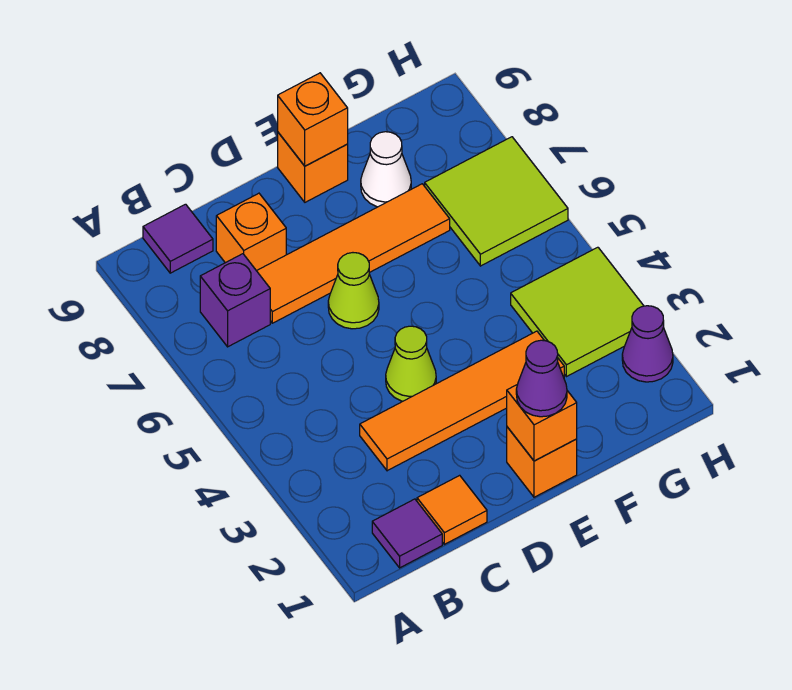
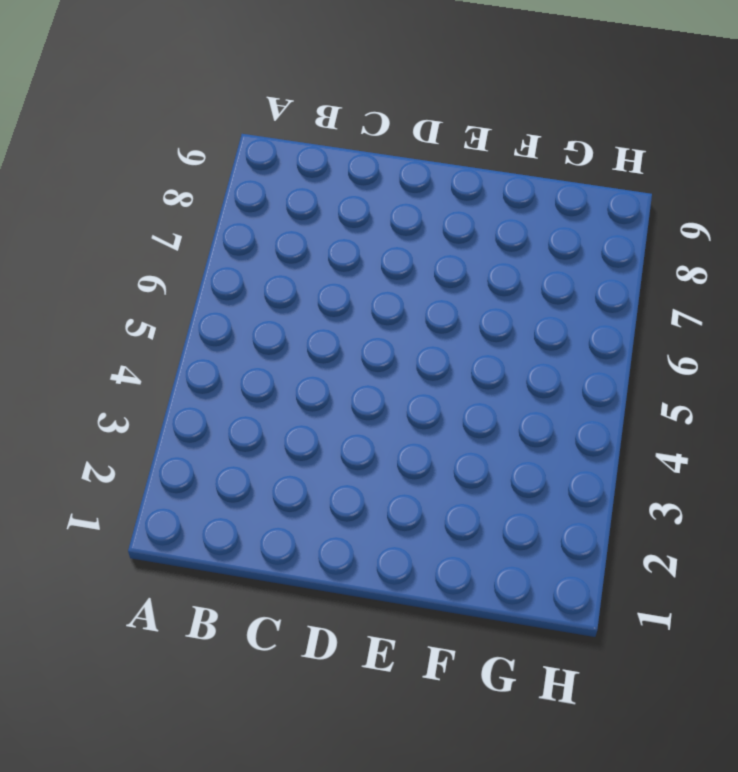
none -> purple 1x1 tile [372,499,442,568]
none -> purple 1x1 brick [200,254,270,347]
none -> purple 1x1 tile [143,204,213,273]

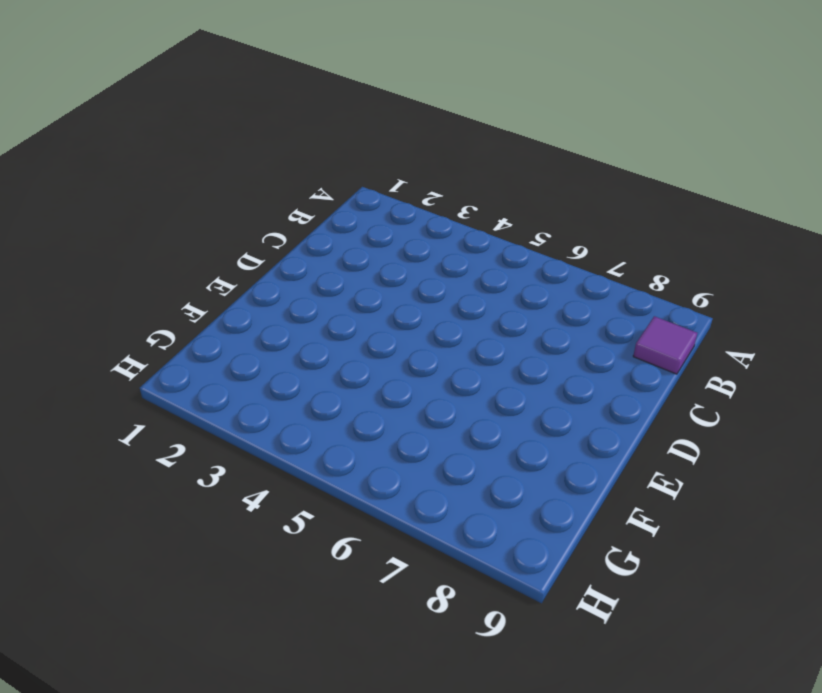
none -> purple 1x1 tile [372,499,442,568]
none -> purple 1x1 brick [200,254,270,347]
none -> orange 1x1 tile [417,475,487,544]

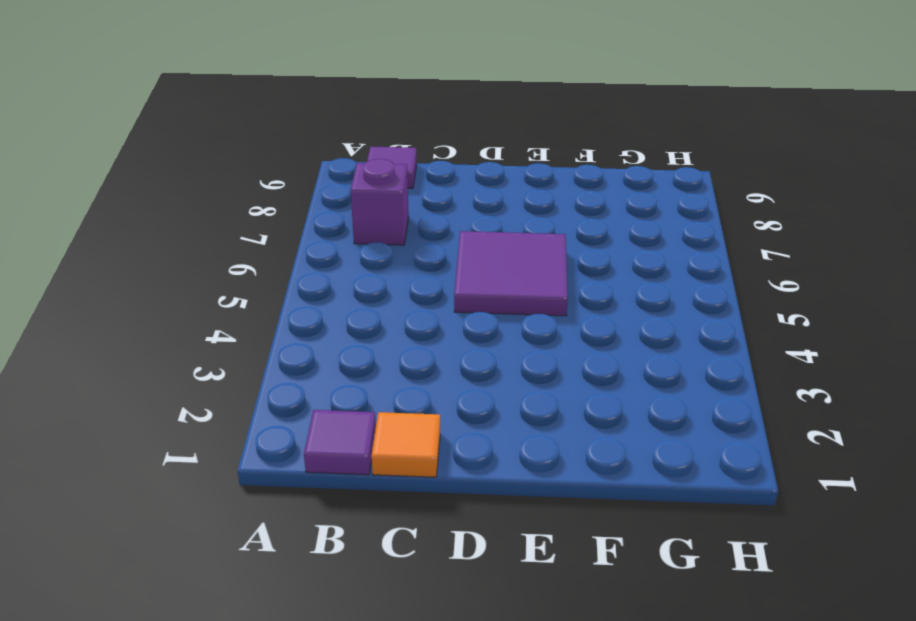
purple 2x2 tile [454,231,568,316] -> lime 1x1 cone [328,253,379,329]
none -> orange 1x4 tile [360,331,564,471]
none -> orange 1x4 tile [257,184,450,323]
none -> orange 1x1 brick [216,193,286,271]

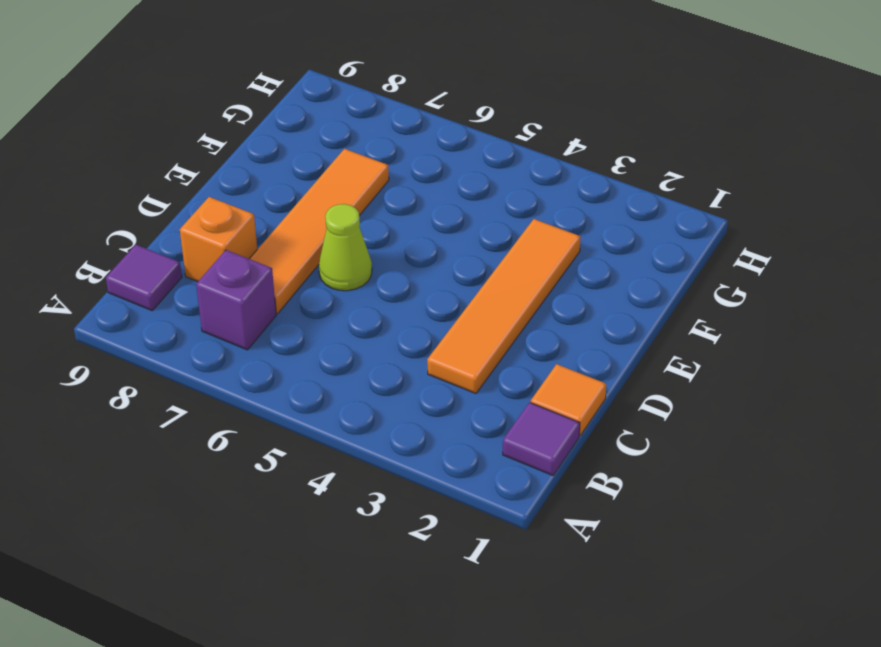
none -> lime 1x1 cone [386,326,436,401]
none -> orange 1x1 brick [507,427,577,497]
none -> orange 1x1 brick [278,133,348,202]

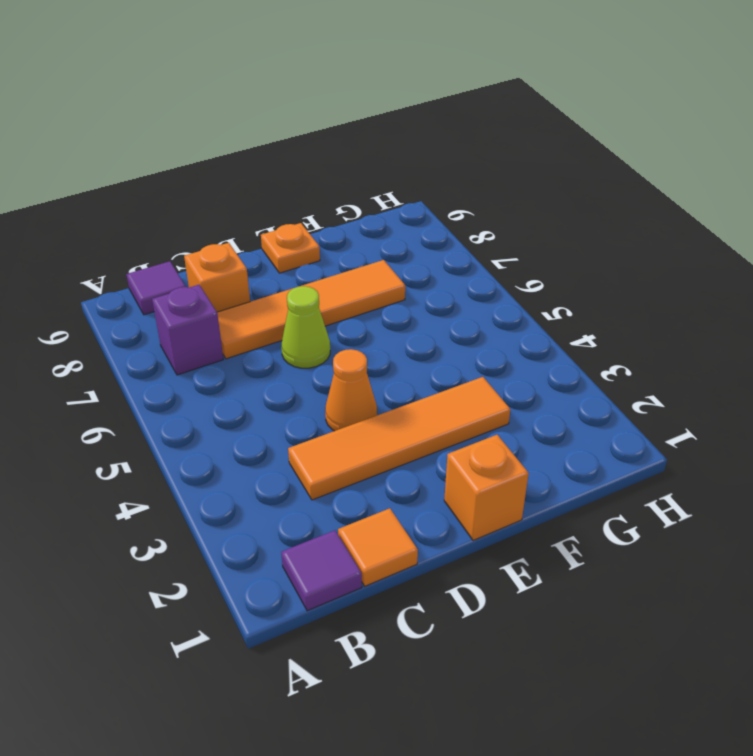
orange 1x1 cone [325,349,377,431] -> lime 1x1 cone [386,326,436,401]
orange 1x1 plate [261,223,320,273] -> orange 1x1 brick [278,133,348,202]
none -> white 1x1 cone [361,132,411,207]
none -> lime 2x2 tile [511,247,644,377]
none -> lime 2x2 tile [425,137,568,266]

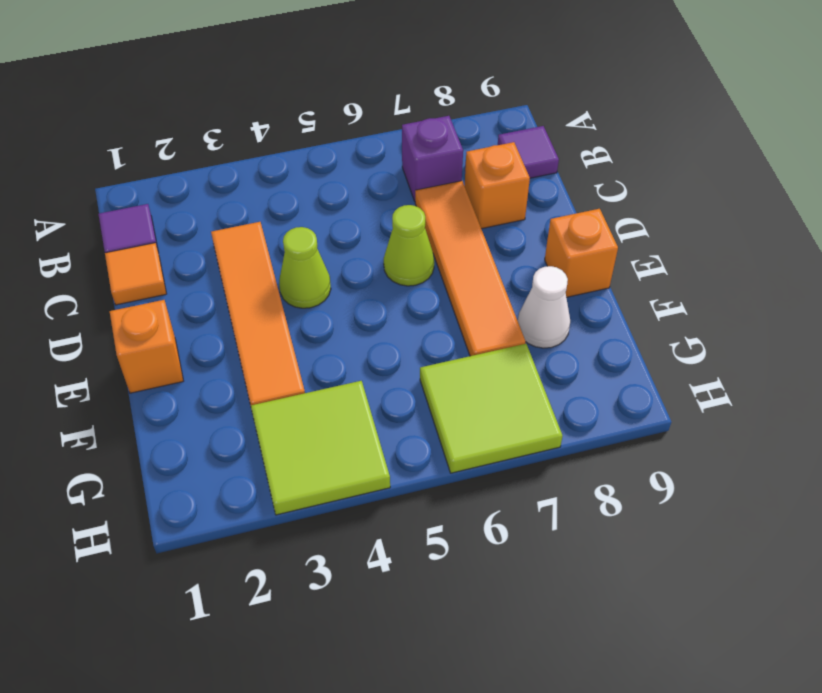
none -> purple 1x1 cone [622,306,673,382]
none -> orange 1x1 brick [507,384,577,461]
none -> orange 1x1 brick [278,73,348,166]

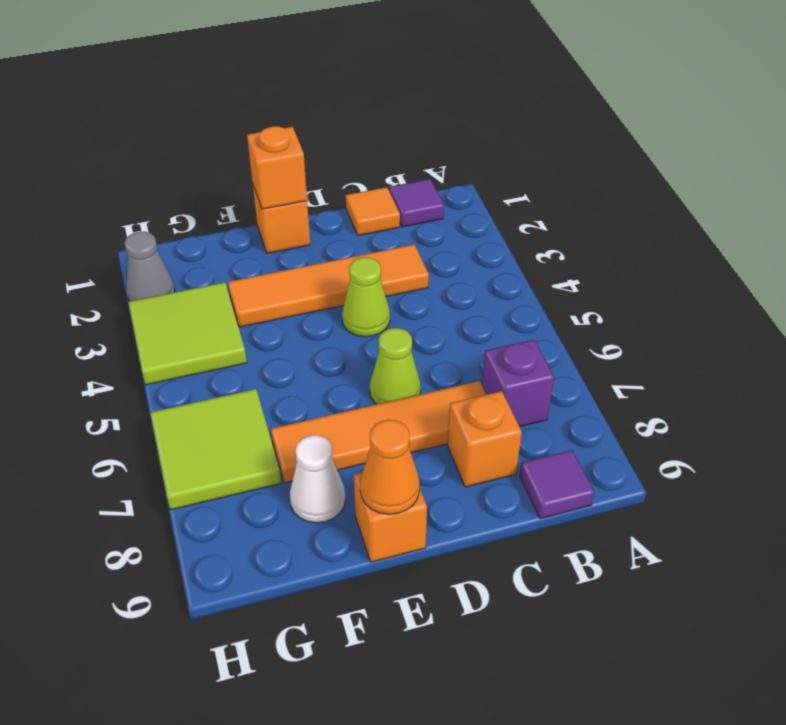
orange 1x1 cone [360,420,420,514] -> orange 1x1 brick [278,73,348,166]
grey 1x1 cone [125,232,175,301] -> purple 1x1 cone [622,306,673,382]
none -> purple 1x1 cone [516,340,567,417]

